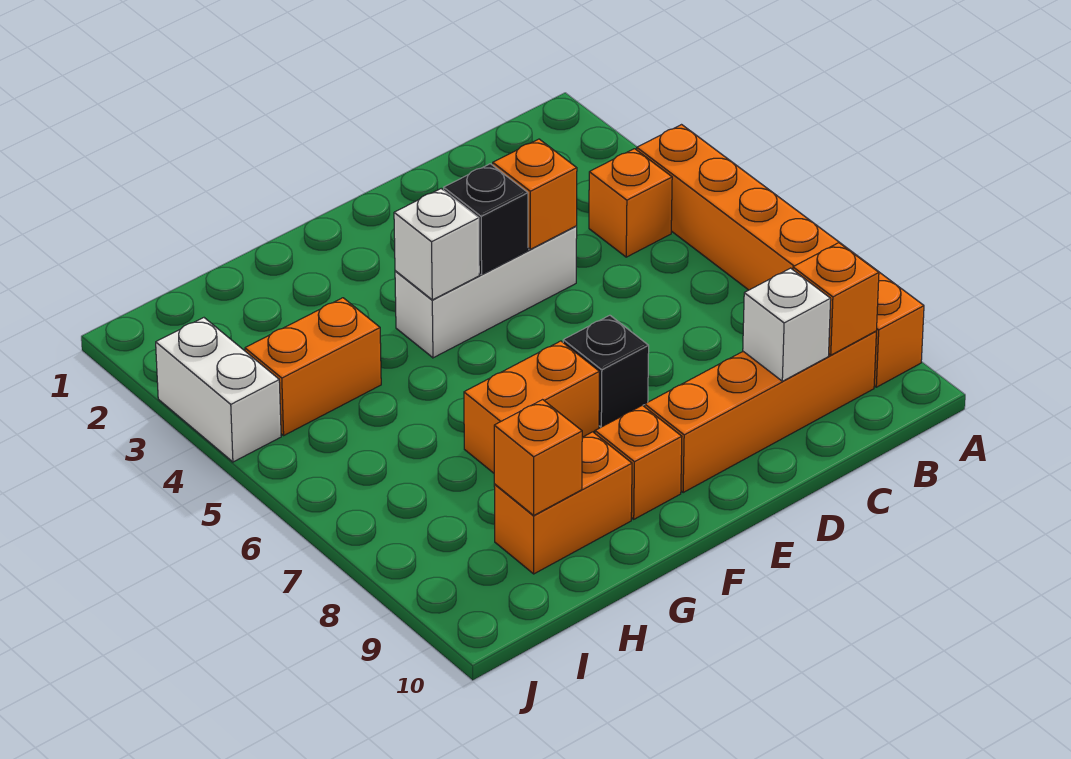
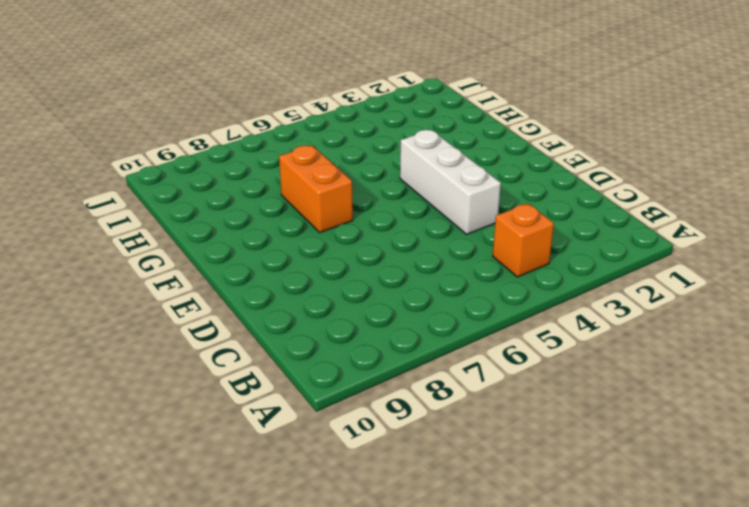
none -> orange 1x6 brick [637,125,924,387]
none -> orange 1x4 brick [645,331,876,493]
none -> black 1x1 brick [563,315,649,427]

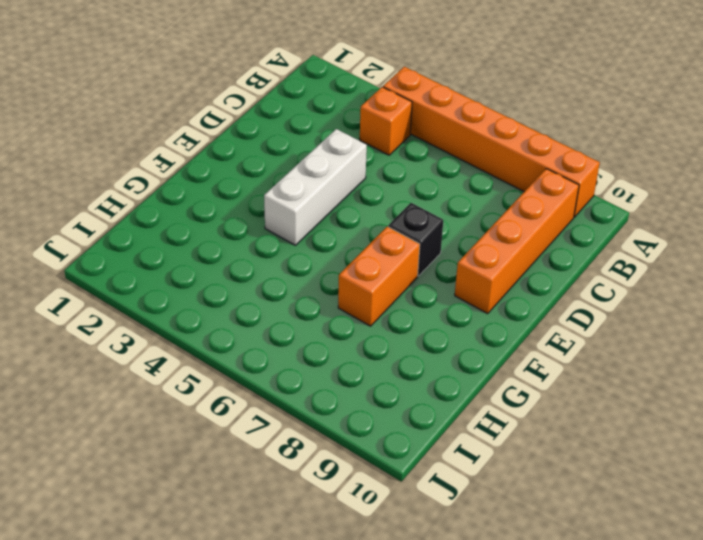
none -> orange 1x1 brick [595,405,682,519]
none -> orange 1x2 brick [494,432,632,574]
none -> orange 1x2 brick [245,298,381,435]

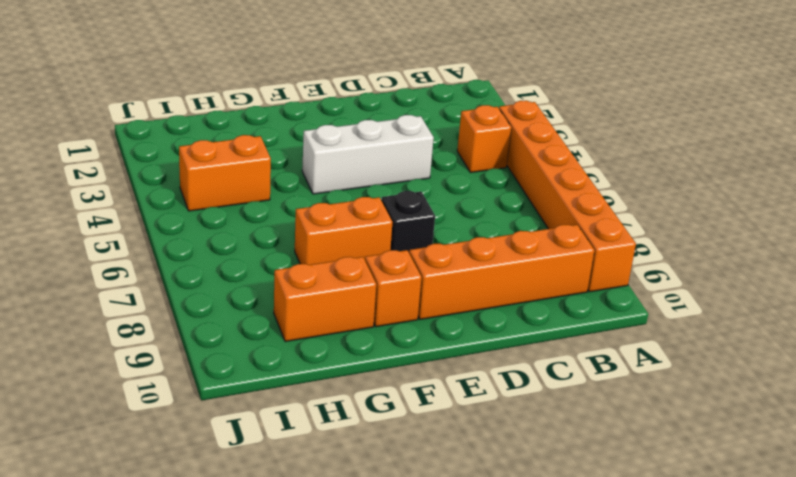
none -> white 1x2 brick [156,318,281,462]
none -> orange 1x1 brick [793,243,879,355]
none -> white 1x1 brick [743,268,831,381]

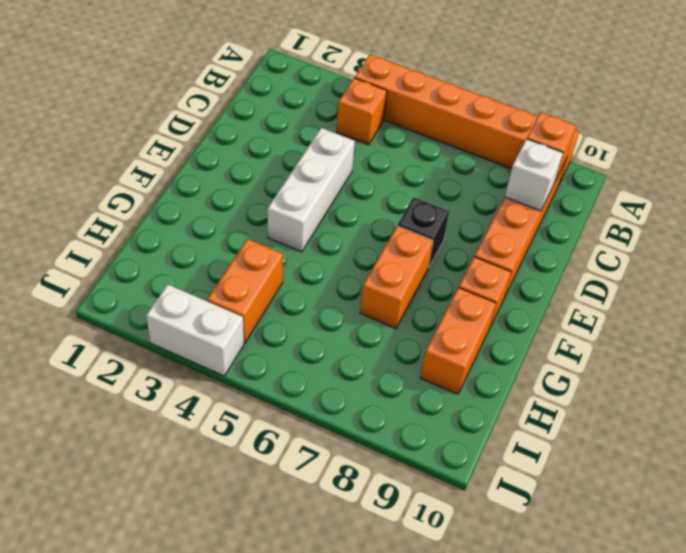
none -> orange 1x1 brick [493,139,577,249]
none -> black 1x1 brick [444,164,528,274]
none -> white 1x1 brick [394,189,479,300]

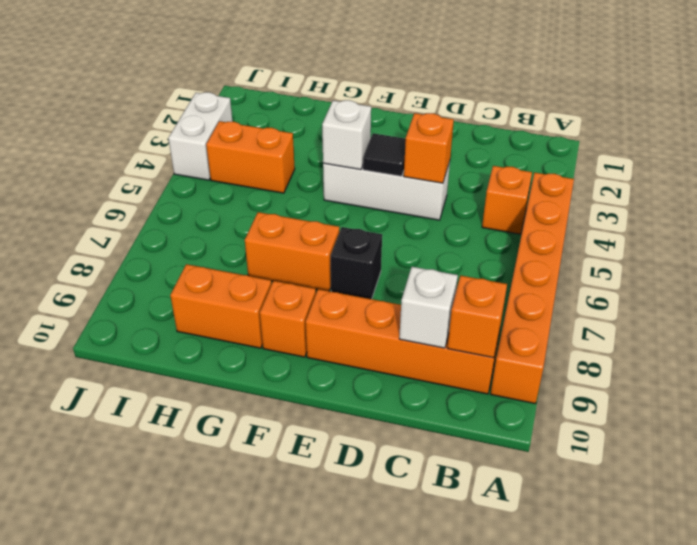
black 1x1 tile [363,133,406,176] -> black 1x1 brick [444,164,528,274]
none -> orange 1x1 brick [494,400,582,515]

